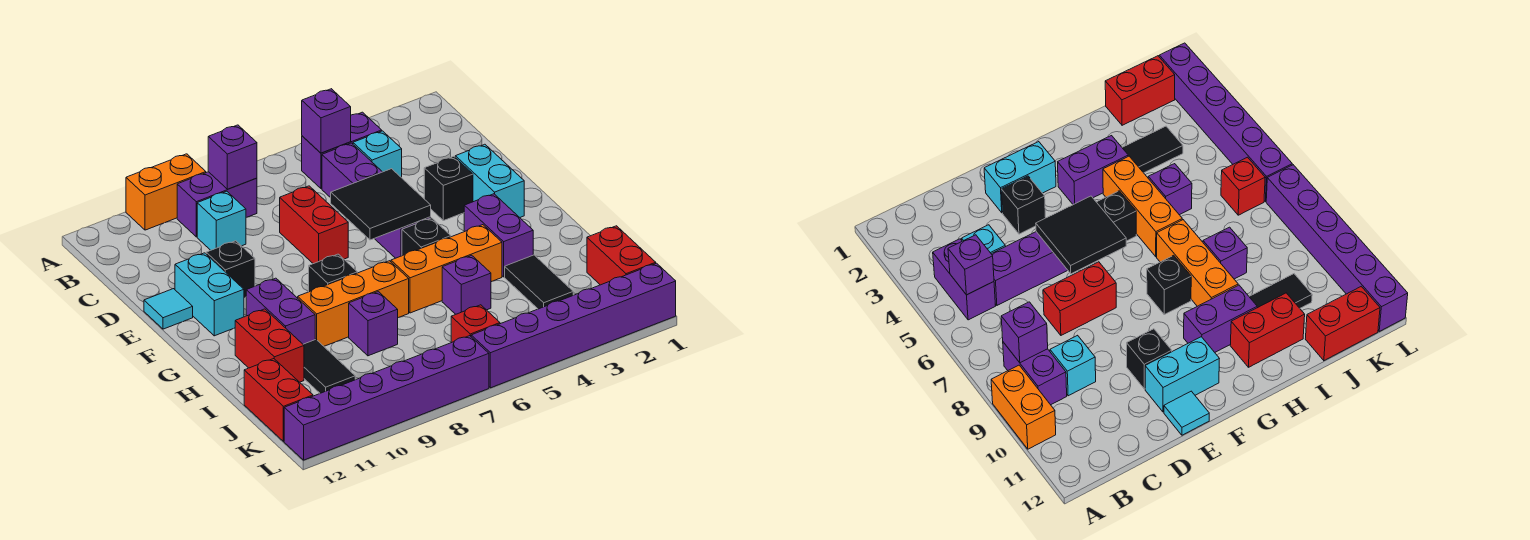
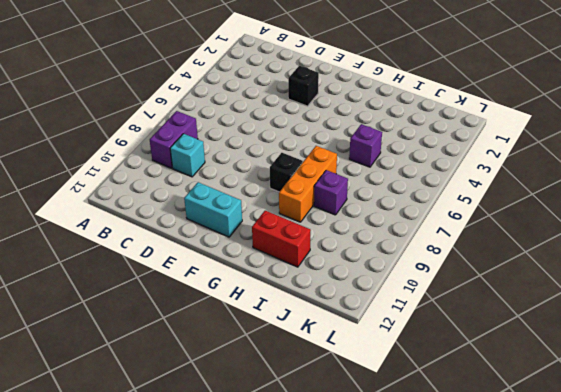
none -> orange 1x2 brick [126,154,206,230]
none -> purple 1x2 brick [302,112,382,188]
none -> cyan 1x1 brick [353,131,402,178]
none -> purple 1x4 brick [322,143,431,258]

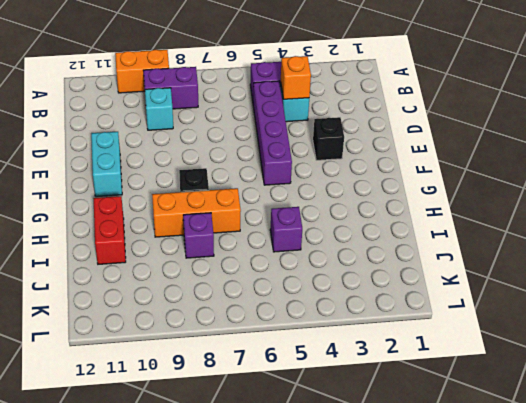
orange 1x1 brick [281,56,311,99] -> none
none -> red 1x2 brick [280,186,348,264]
none -> cyan 1x2 brick [455,144,524,217]
none -> black 1x1 brick [206,241,255,298]
none -> cyan 1x1 tile [144,289,193,329]

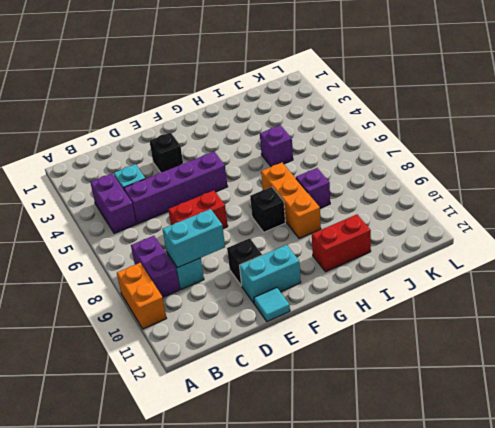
cyan 1x2 brick [163,209,225,268] -> cyan 1x2 brick moved to [455,144,524,217]
none -> purple 1x2 brick [464,194,533,277]
none -> black 1x1 brick [402,218,451,256]
none -> purple 1x2 brick [246,278,315,344]
none -> orange 1x3 brick [391,225,502,313]

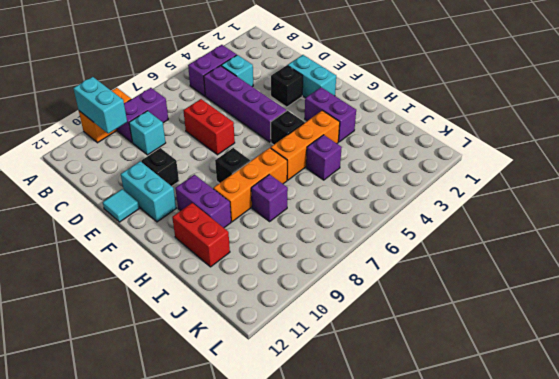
cyan 1x2 brick [73,77,127,134] -> none
none -> black 1x2 tile [505,255,573,309]
none -> black 1x2 tile [303,339,355,393]
none -> red 1x2 brick [587,226,656,285]
none -> red 1x2 brick [244,359,313,441]

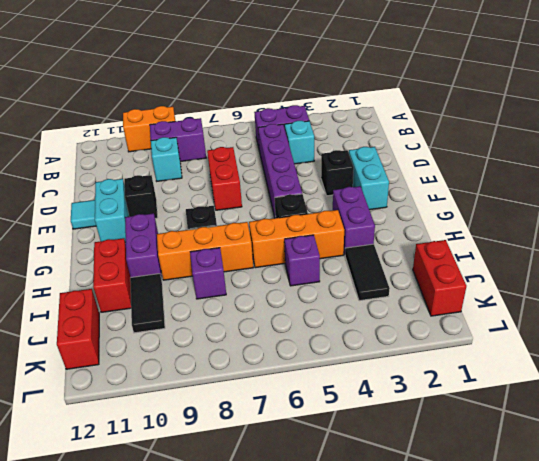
none -> red 1x1 brick [451,305,500,343]
none -> purple 1x6 brick [471,263,676,388]
none -> purple 1x6 brick [284,336,489,460]
none -> purple 1x1 brick [302,89,351,153]

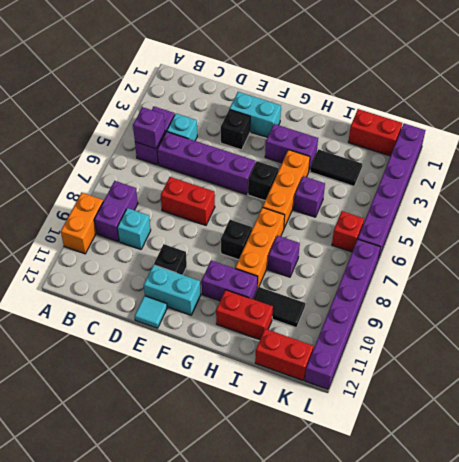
none -> purple 1x1 brick [208,125,257,189]
none -> black 2x2 tile [331,169,431,240]

